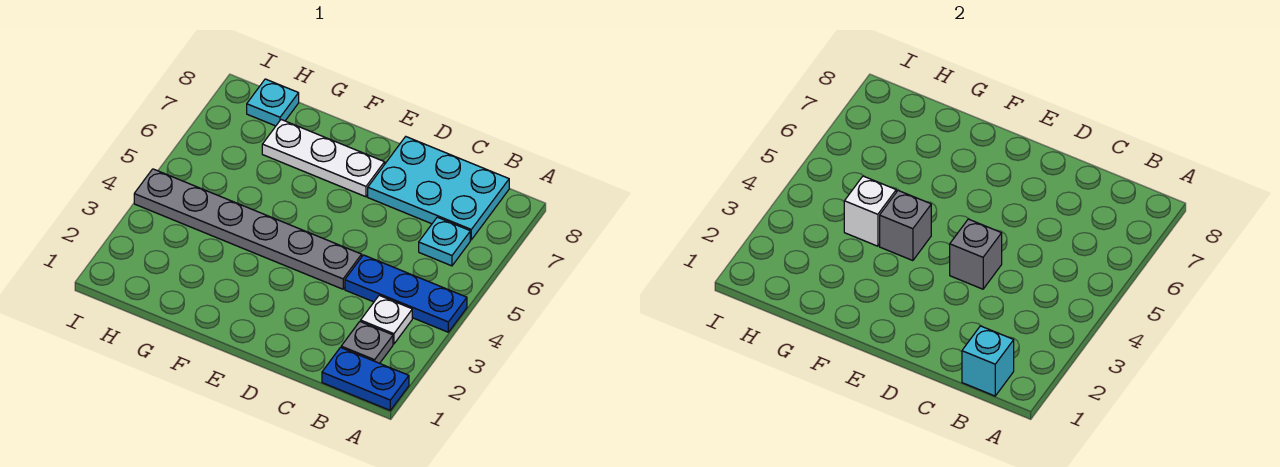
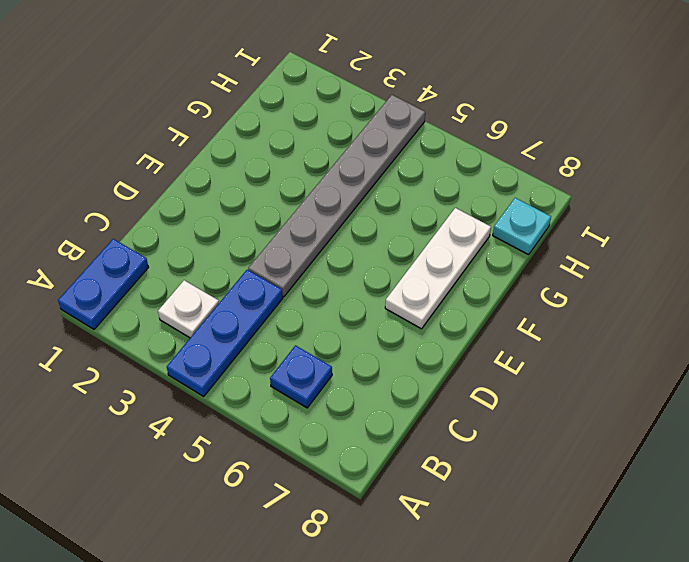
blue 1x1 plate [270,346,332,408] -> cyan 1x1 plate [419,217,470,266]
none -> grey 1x1 plate [341,322,393,363]
none -> cyan 2x3 plate [368,137,509,240]
none -> cyan 1x1 brick [962,326,1014,396]

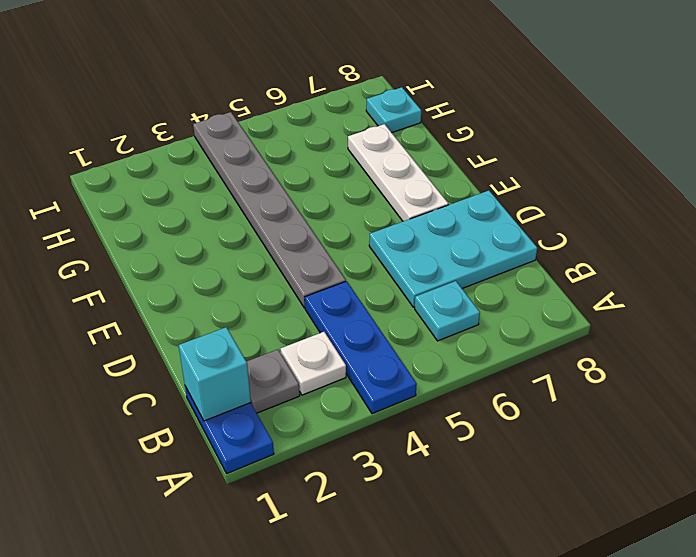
cyan 2x3 plate [369,191,537,307] -> cyan 2x3 plate turned to [368,137,509,240]
none -> grey 1x1 brick [950,219,1002,289]
none -> grey 1x1 brick [880,191,931,261]
none -> white 1x1 brick [844,176,896,246]

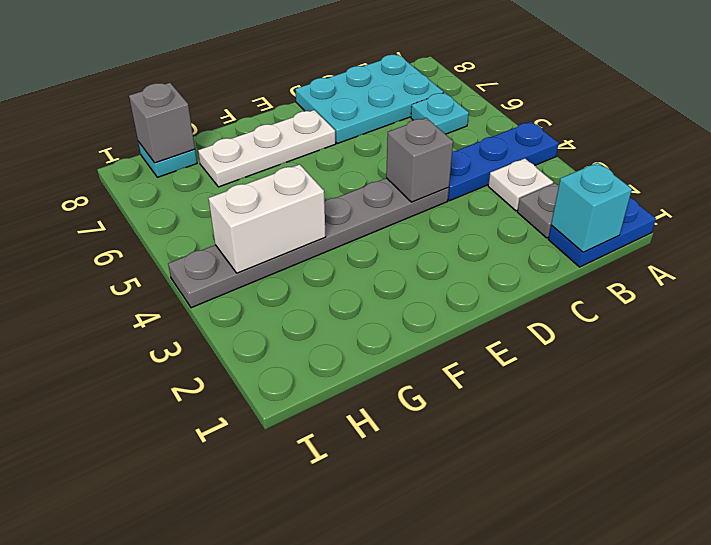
white 1x2 brick [209,164,326,273] -> white 1x1 brick [844,176,896,246]
grey 1x1 brick [129,83,195,163] -> grey 1x1 brick moved to [880,191,931,261]

